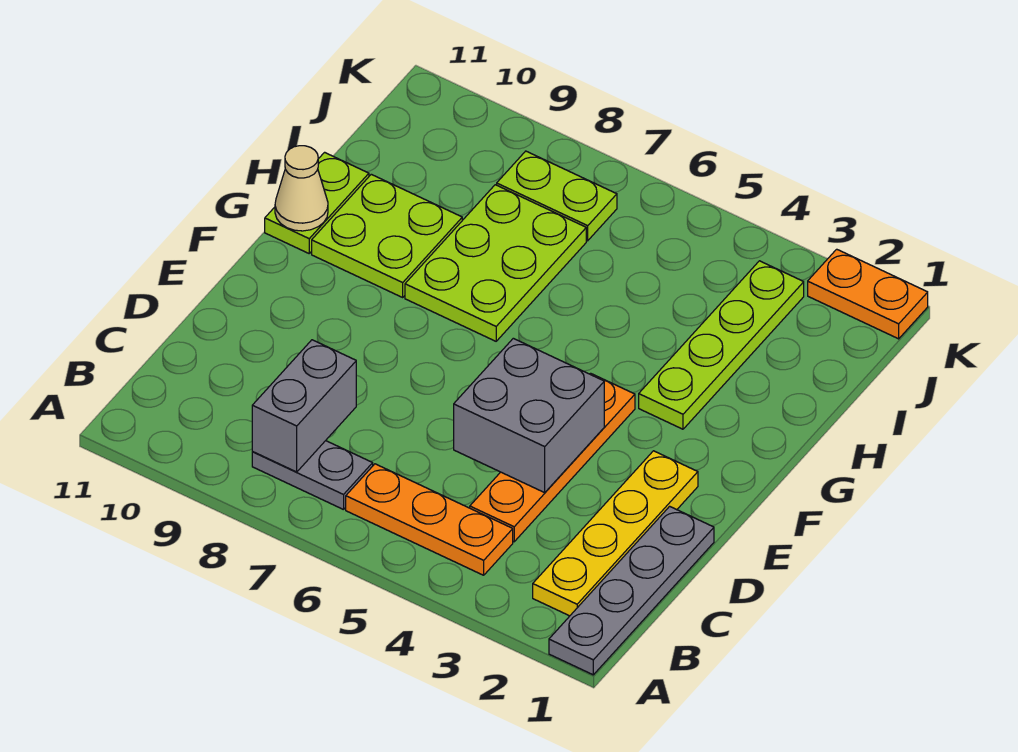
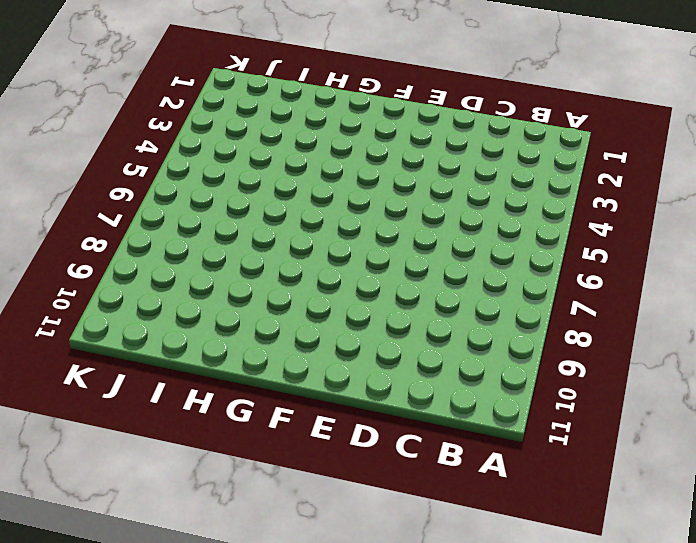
none -> grey 1x4 plate [549,506,714,675]
none -> yellow 1x4 plate [533,451,698,616]
none -> orange 1x3 plate [346,464,513,575]

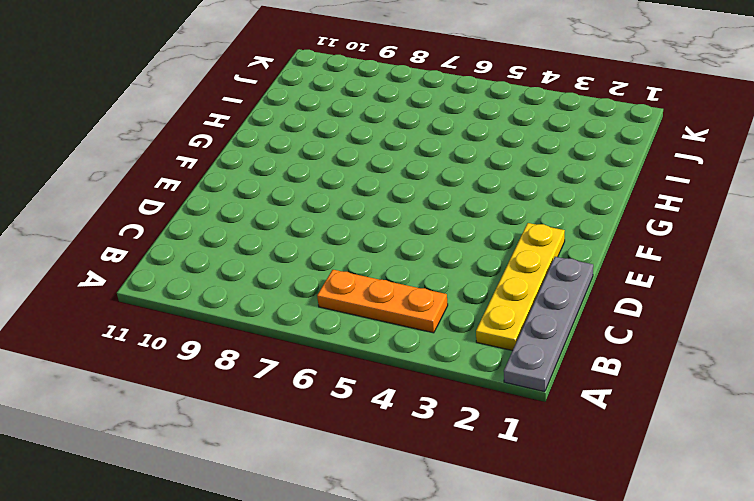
none -> grey 1x2 plate [252,441,373,510]
none -> orange 1x4 plate [470,373,635,542]
none -> lime 1x4 plate [639,261,804,429]

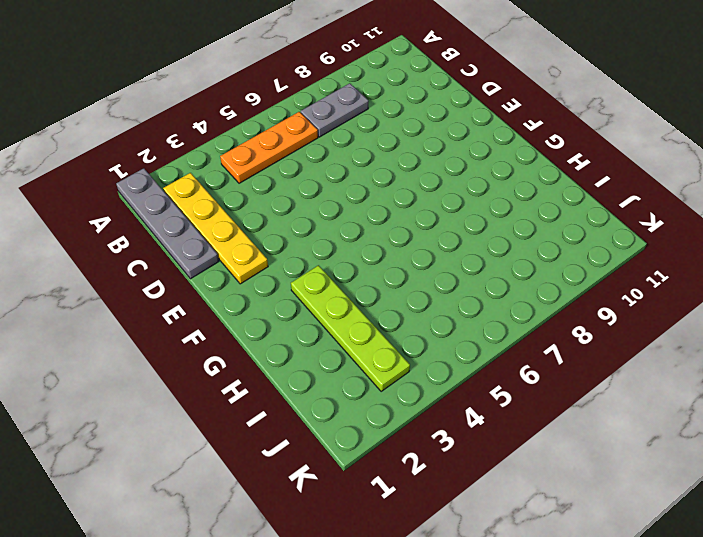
none -> orange 1x4 plate [470,373,635,542]
none -> lime 2x3 plate [405,185,586,341]
none -> lime 2x2 plate [312,174,462,297]

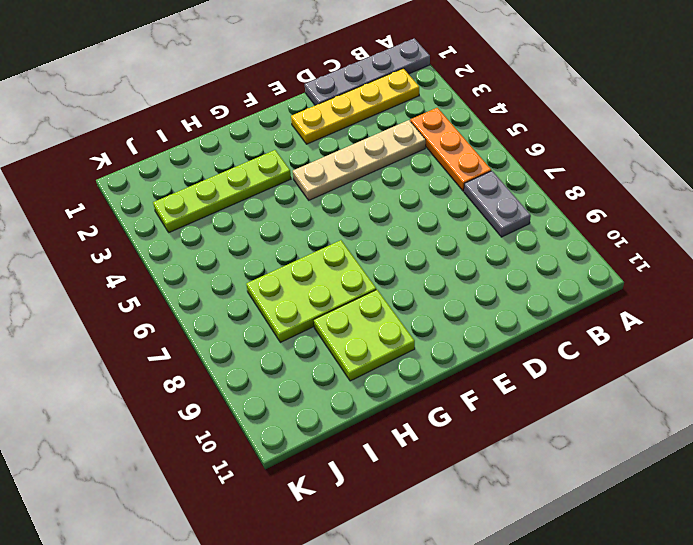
tan 1x4 plate [293,120,426,200] -> orange 1x4 plate [470,373,635,542]
none -> lime 1x2 plate [265,152,369,253]
none -> lime 1x2 plate [497,151,617,241]
none -> orange 1x2 plate [808,249,928,339]

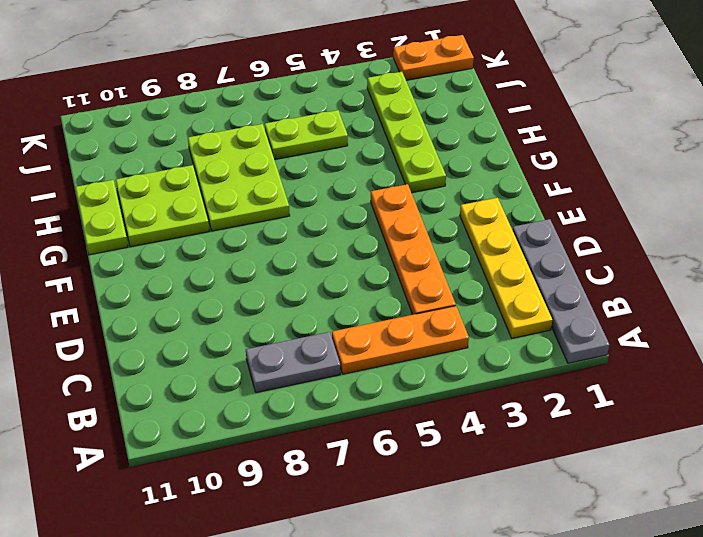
lime 1x2 plate [265,110,348,160] -> lime 1x2 plate moved to [497,151,617,241]
none -> grey 1x2 brick [252,340,356,472]
none -> grey 2x2 brick [454,338,604,493]
none -> tan 1x1 cone [275,146,328,231]

